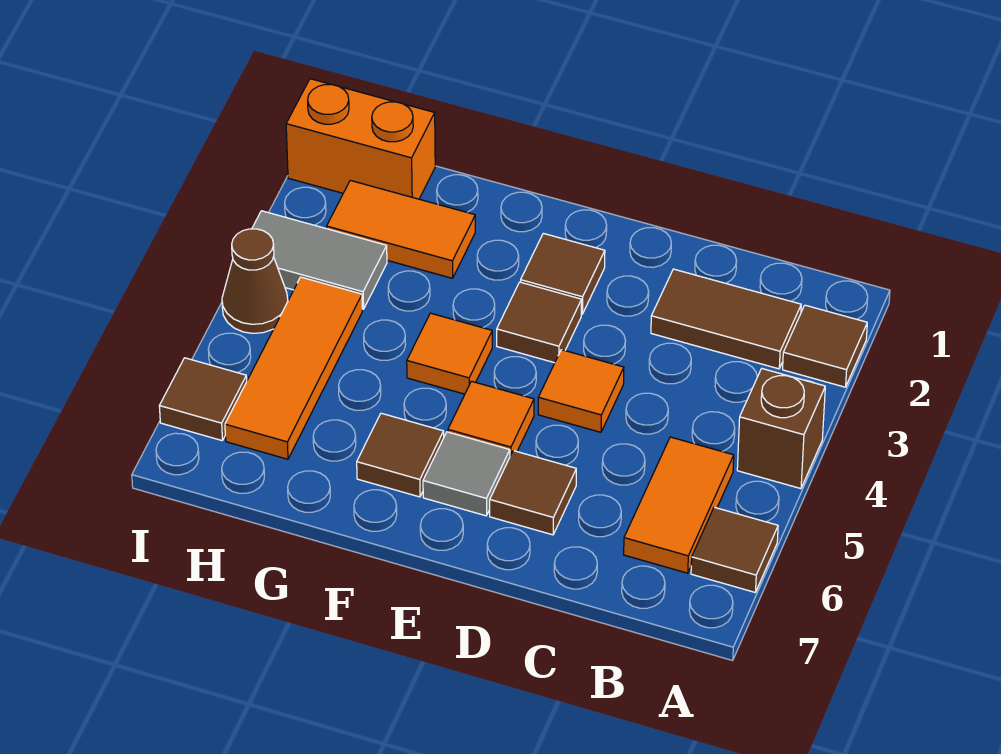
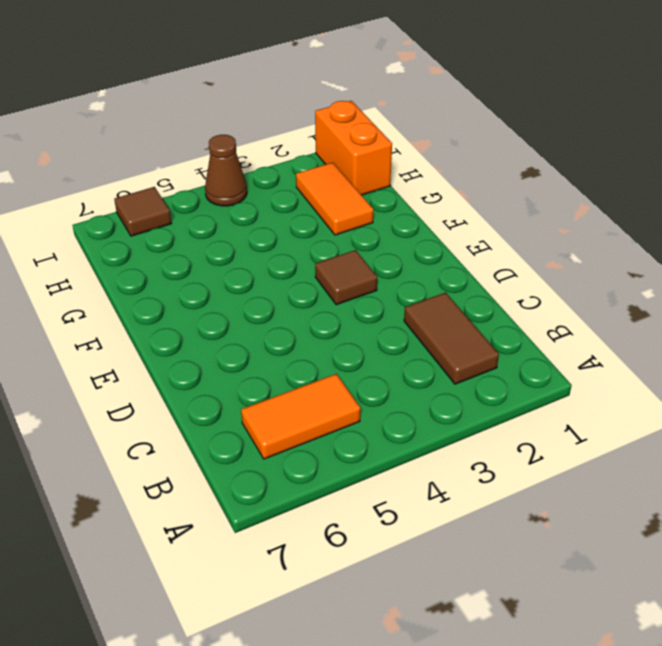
none -> brown 1x1 tile [783,305,867,387]
none -> brown 1x1 brick [737,369,825,489]
none -> brown 1x1 tile [691,507,778,592]

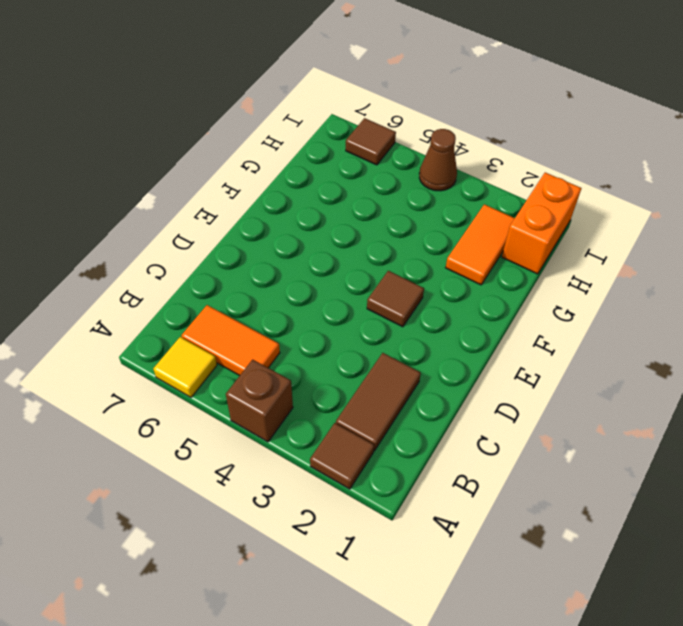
yellow 1x1 tile [153,337,217,397] -> brown 1x1 tile [691,507,778,592]
none -> orange 1x1 tile [538,350,624,432]
none -> brown 1x1 tile [490,451,576,535]
none -> brown 1x1 tile [521,233,605,314]

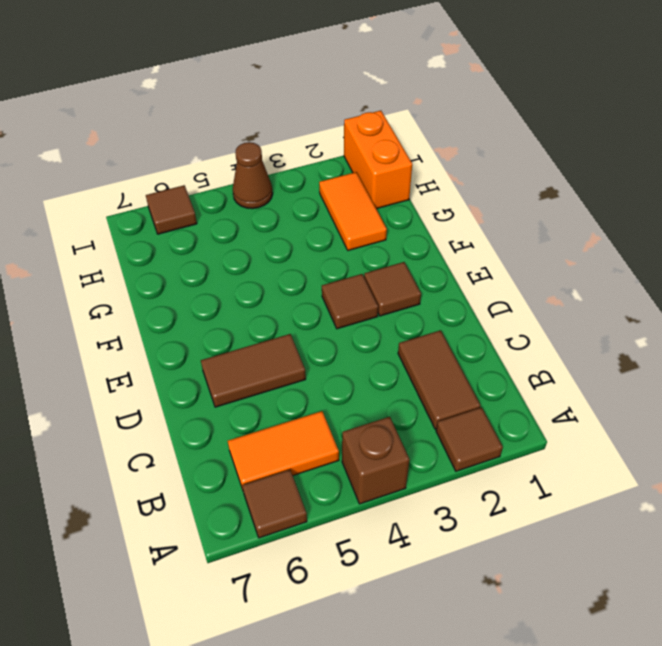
brown 1x2 tile [201,334,306,407] -> brown 1x1 tile [490,451,576,535]
none -> orange 1x1 tile [538,350,624,432]
none -> orange 1x1 tile [448,381,534,456]
none -> grey 1x1 tile [423,432,510,516]

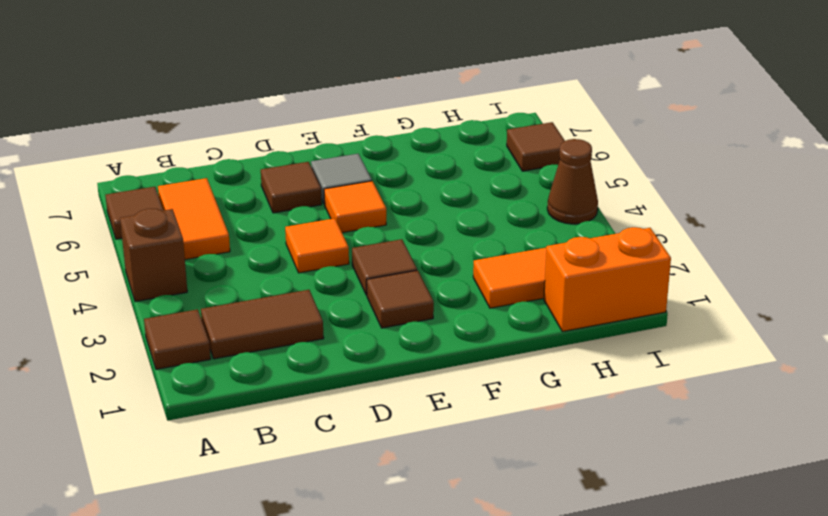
none -> orange 1x1 tile [407,313,492,394]
none -> brown 1x1 tile [357,413,444,497]
none -> grey 1x2 tile [252,211,387,309]

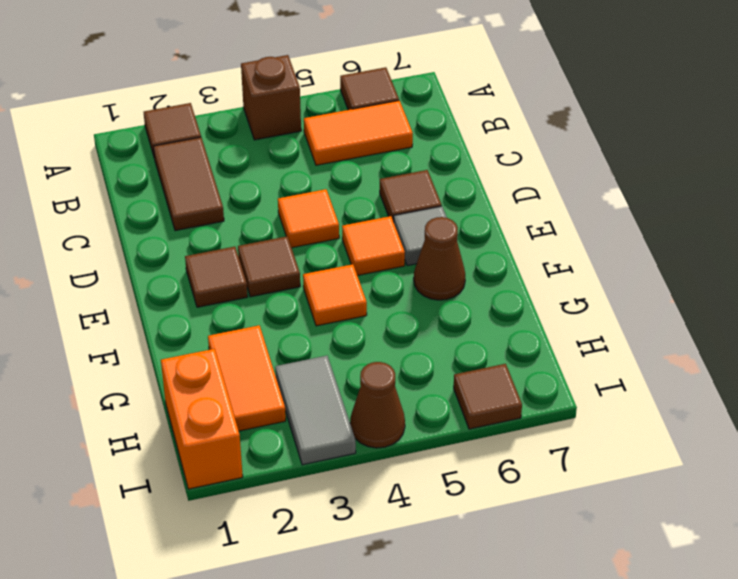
brown 1x1 cone [414,217,465,300] -> brown 1x1 tile [357,413,444,497]
none -> orange 1x3 tile [225,277,362,459]

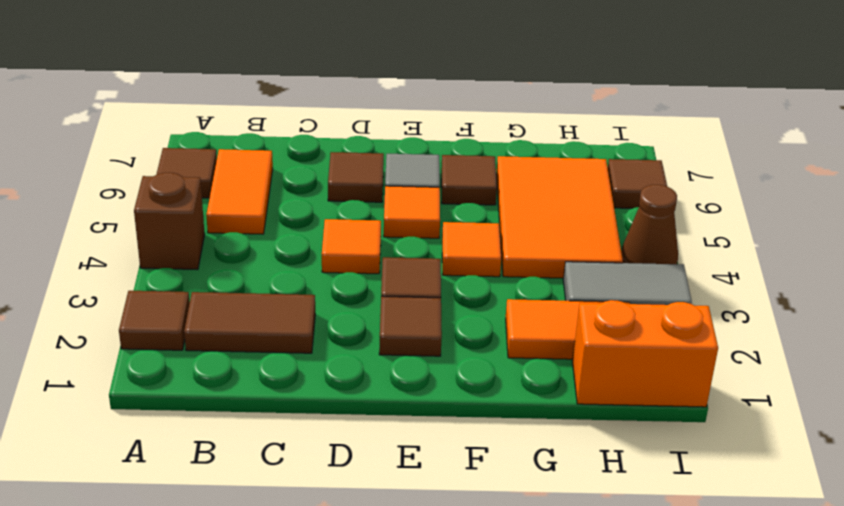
orange 2x3 tile [496,156,623,278] -> orange 1x3 tile [225,277,362,459]

